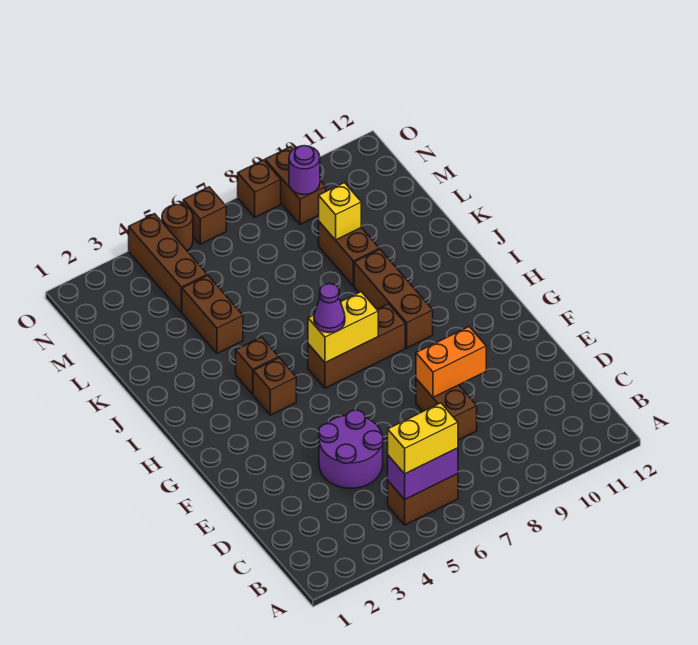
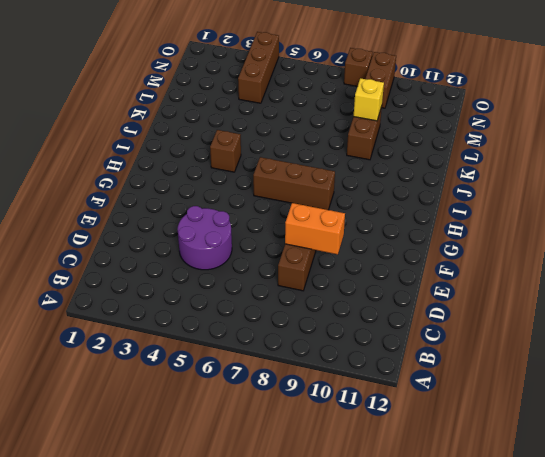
none -> brown 1x2 brick [388,474,458,525]
none -> brown 1x1 brick [253,358,296,415]
none -> brown 1x3 brick [354,249,433,348]

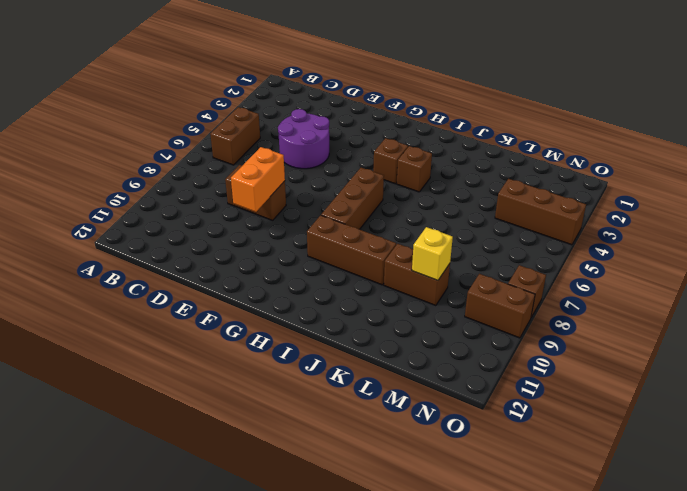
none -> brown 1x2 brick [182,275,243,353]
none -> brown 1x1 round brick [162,205,193,250]
none -> brown 1x1 brick [183,187,226,244]

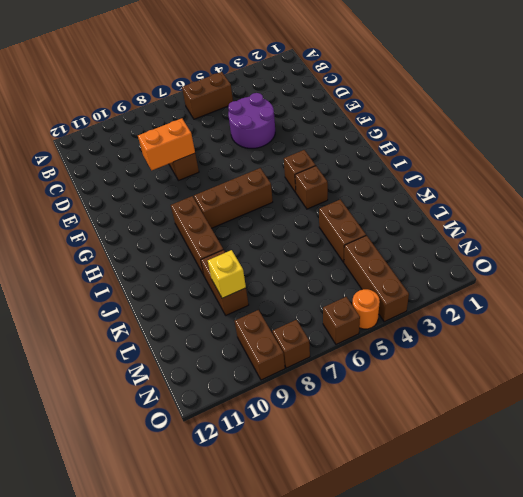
orange 1x1 round brick [352,289,380,329] -> brown 1x1 round brick [162,205,193,250]
none -> purple 1x2 brick [388,448,458,499]
none -> yellow 1x2 brick [308,292,378,363]
none -> purple 1x1 round brick [289,146,320,195]

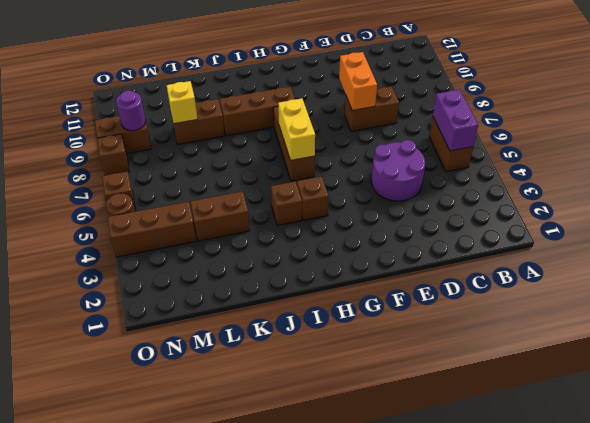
none -> yellow 1x2 brick [388,403,458,474]
none -> purple 1x1 cone [314,284,345,333]

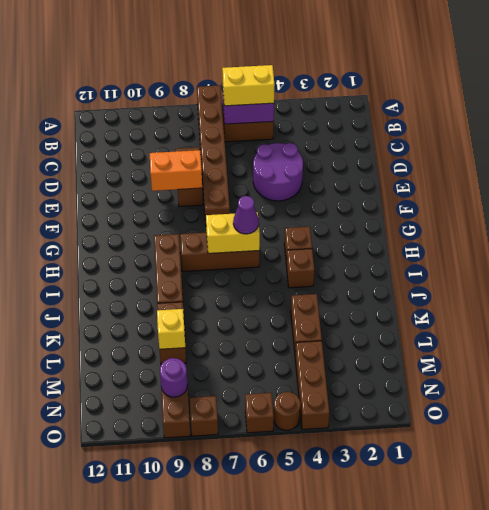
brown 1x6 brick [197,85,230,225] -> none

